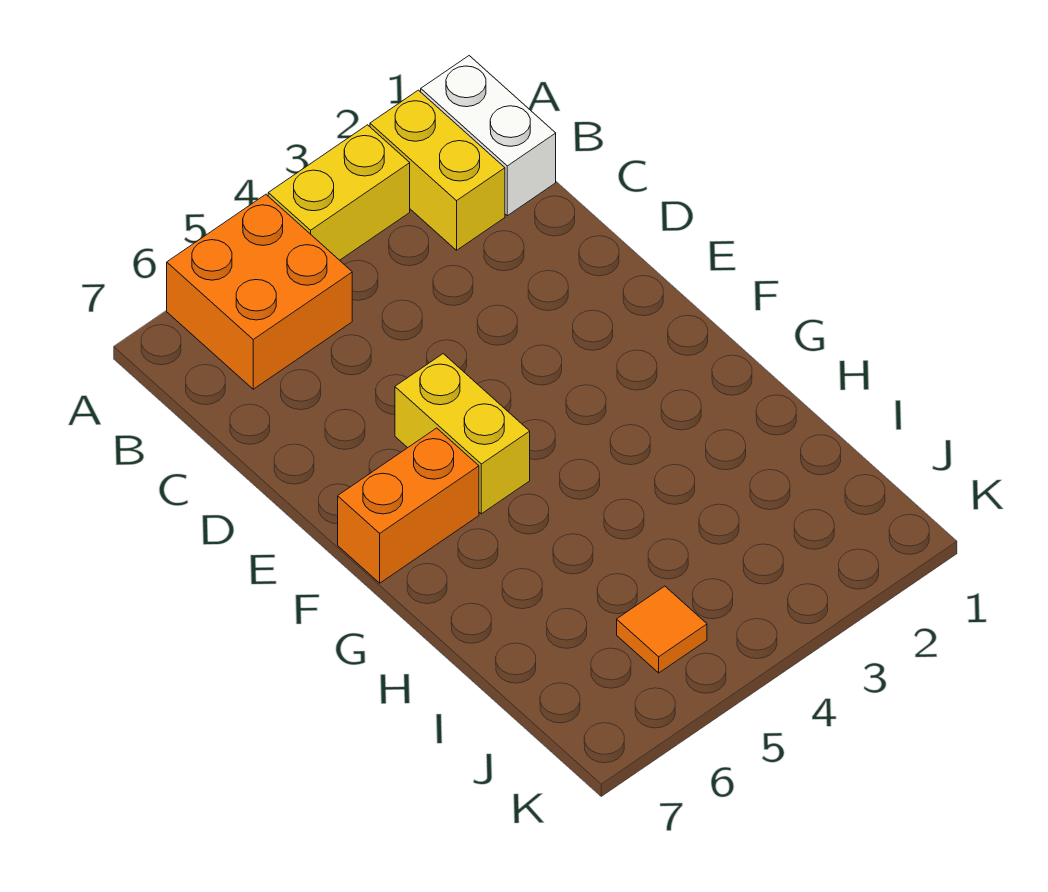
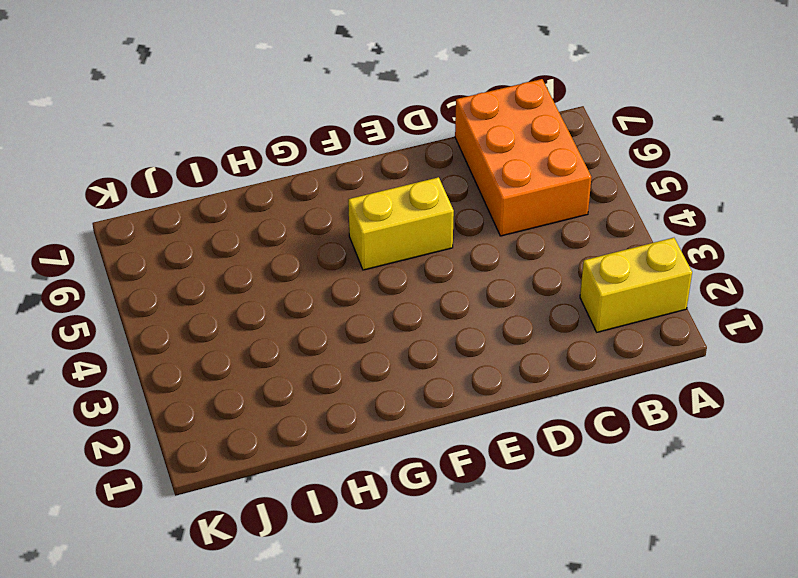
orange 2x3 brick [455,79,591,236] -> orange 2x2 brick [167,194,352,389]
none -> white 1x2 brick [421,56,556,216]
none -> yellow 1x2 brick [268,125,410,260]

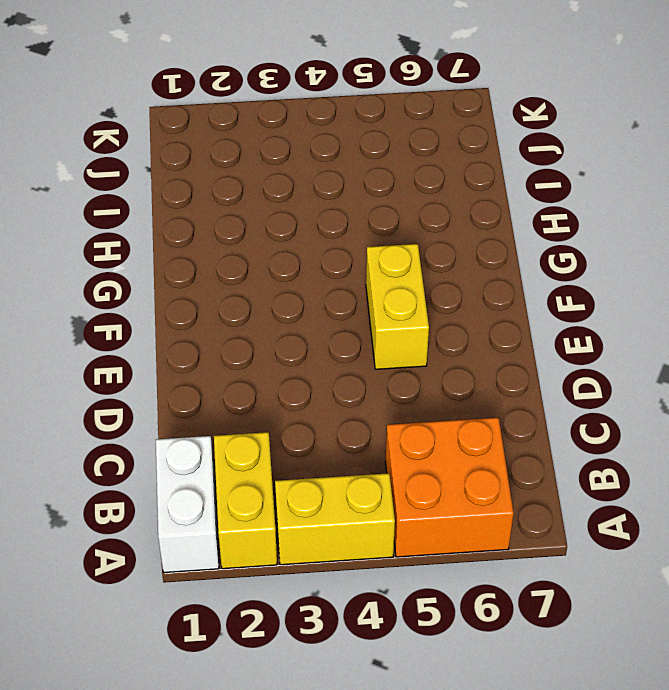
none -> orange 1x2 brick [338,428,479,583]
none -> orange 1x1 tile [617,586,707,673]

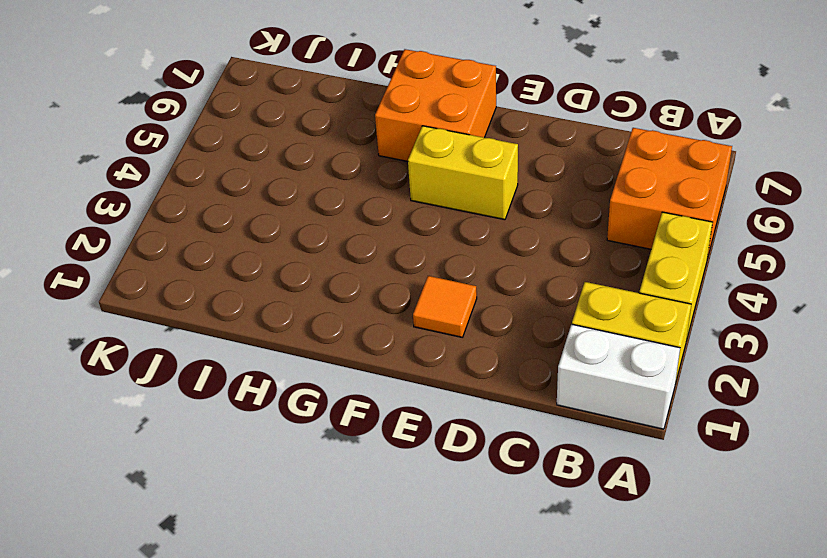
orange 1x1 tile [413,276,477,337] -> orange 1x1 tile moved to [617,586,707,673]
orange 2x2 brick [375,49,496,161] -> orange 1x2 brick [338,428,479,583]

